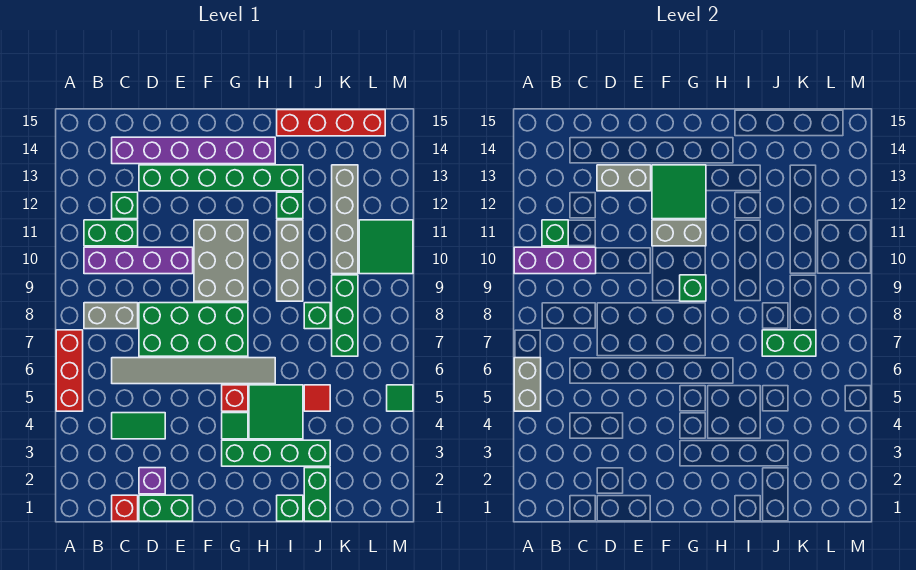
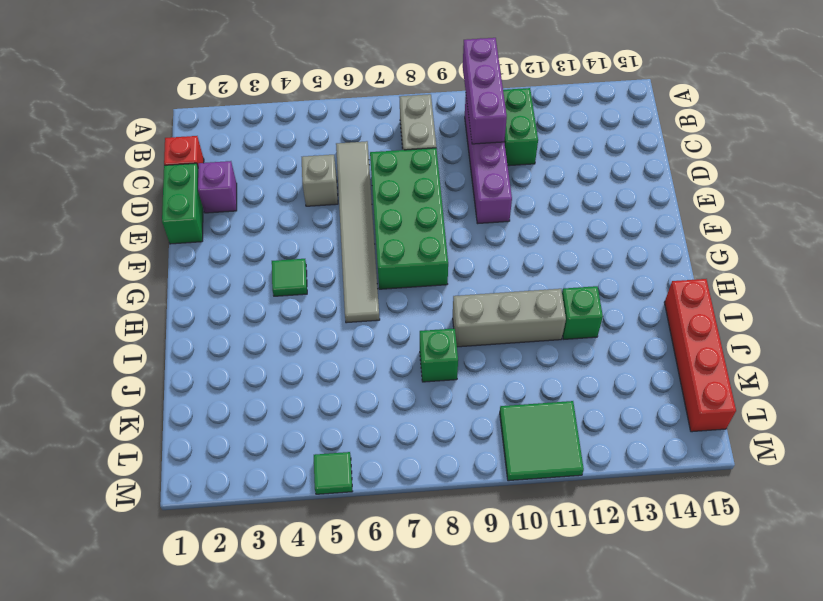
grey 1x1 brick [302,155,338,206] -> none
none -> red 1x3 brick [56,330,83,411]
none -> green 1x2 tile [112,413,165,439]
none -> green 1x1 brick [112,192,138,219]
none -> purple 1x6 brick [112,137,275,164]

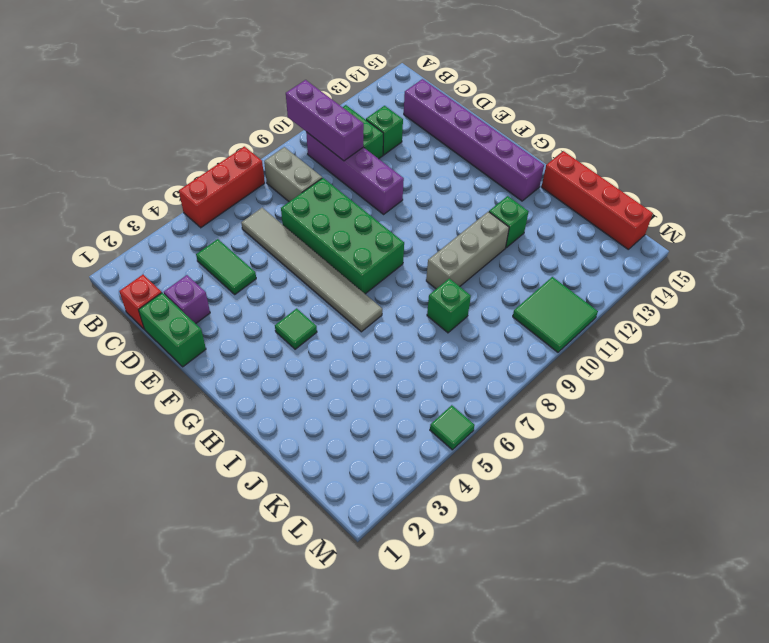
none -> green 1x6 brick [139,165,303,191]
none -> grey 2x3 brick [194,220,248,301]
none -> green 1x4 brick [222,440,330,466]
none -> red 1x1 brick [222,385,248,411]

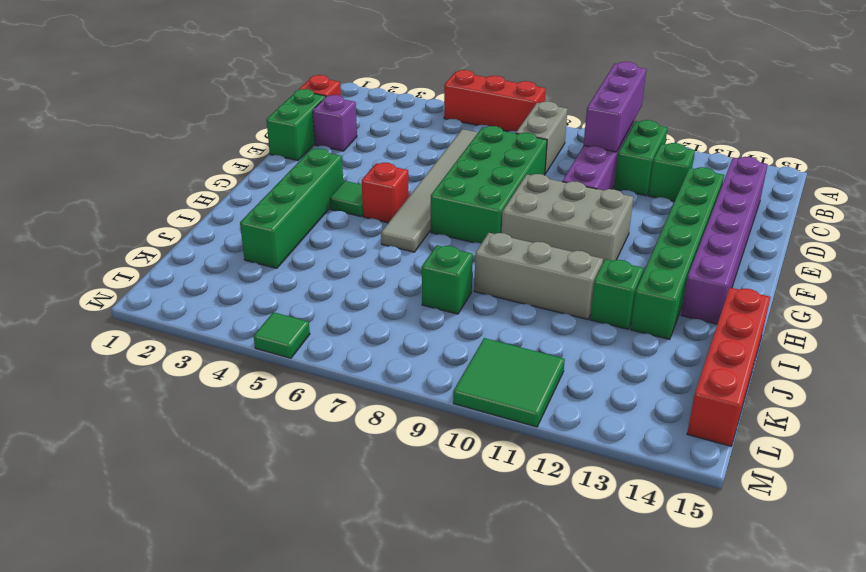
none -> green 1x2 tile [112,413,165,439]
none -> green 2x2 tile [249,385,303,439]
none -> green 1x1 brick [277,495,303,521]
none -> green 1x2 brick [304,468,330,521]

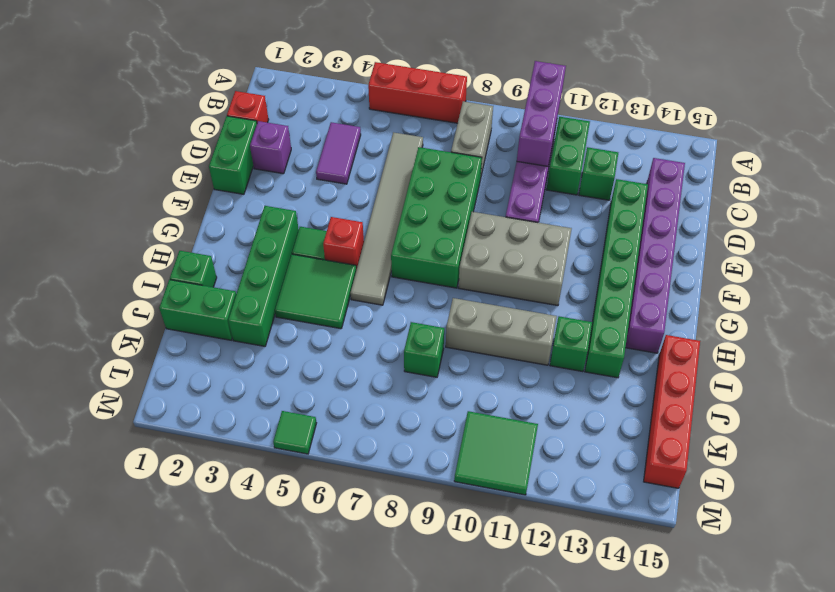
purple 1x2 tile [316,122,361,184] -> green 1x2 tile [112,413,165,439]
none -> red 1x1 tile [304,385,330,411]
none -> green 1x3 brick [332,275,358,356]
none -> grey 1x4 brick [332,165,358,274]
none -> grey 1x2 brick [514,358,541,411]

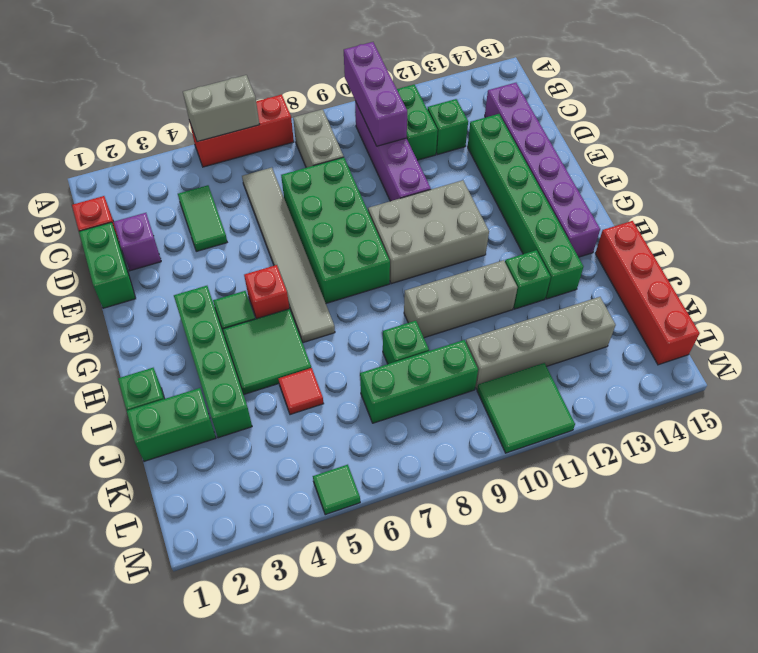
none -> green 1x1 brick [542,220,568,246]
none -> grey 1x2 brick [597,165,651,191]
none -> grey 1x2 brick [652,220,706,246]
none -> green 2x2 tile [652,165,706,219]

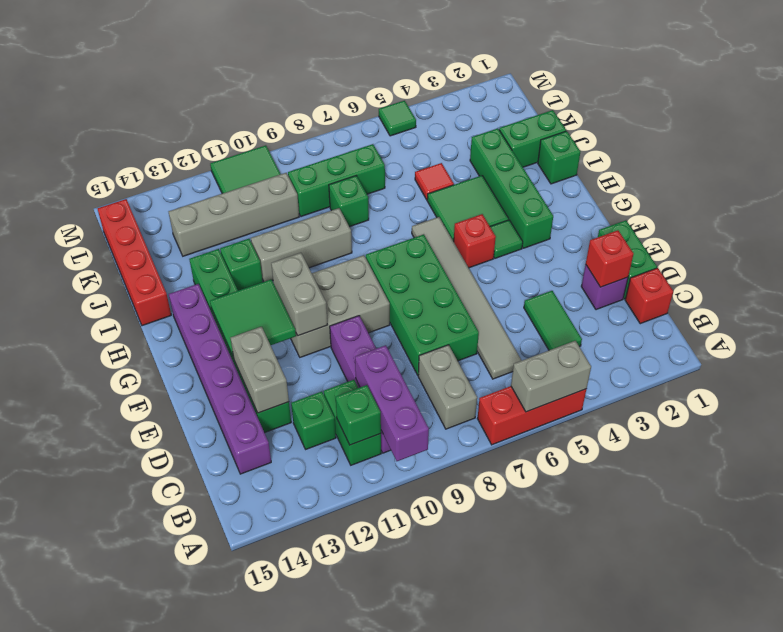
red 1x1 brick [586,230,633,287] -> none
none -> green 1x1 brick [680,275,706,301]
none -> green 1x2 brick [762,330,816,356]

